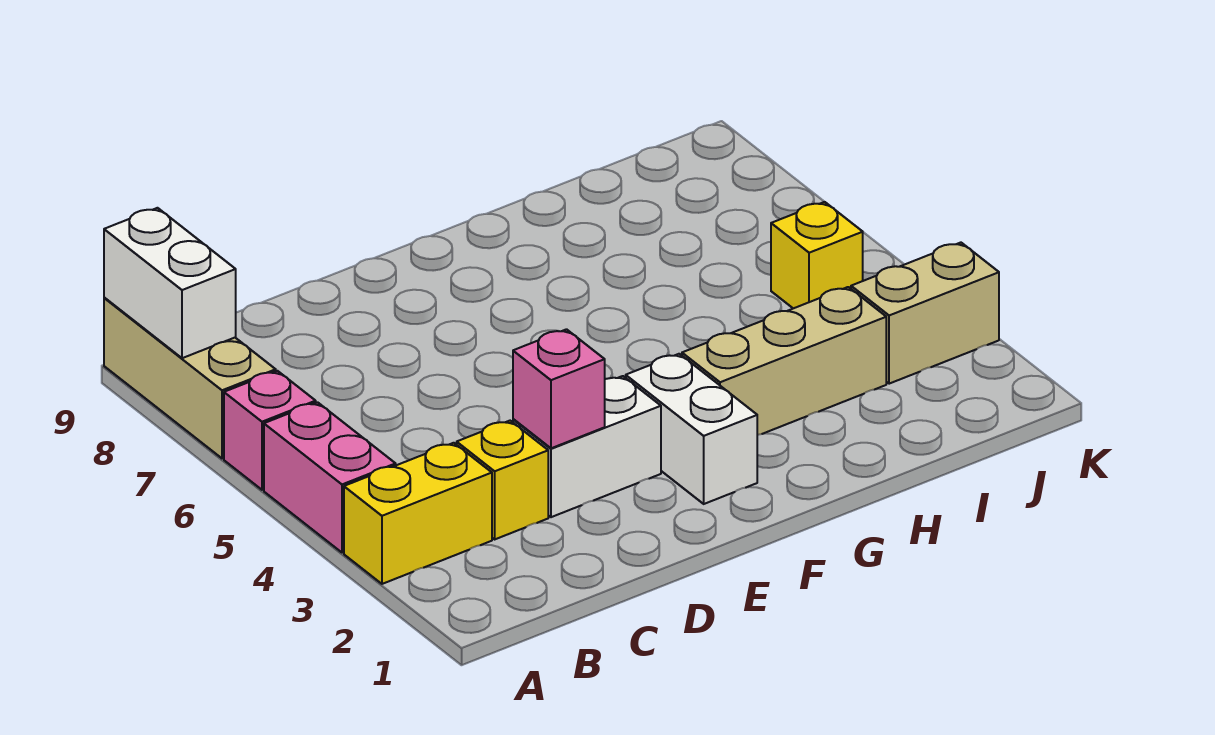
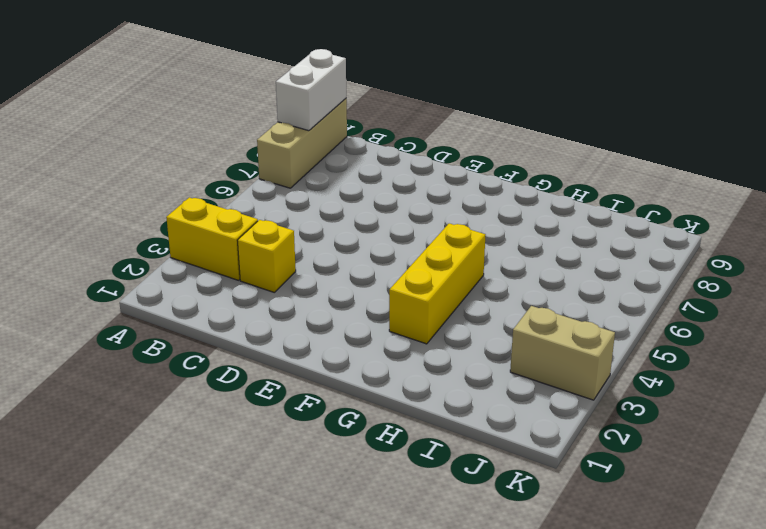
yellow 1x3 brick [389,223,485,344] -> tan 1x3 brick [682,287,886,435]
none -> pink 1x2 brick [264,402,396,553]
none -> pink 1x1 brick [224,371,316,490]
none -> white 1x2 brick [513,376,661,517]

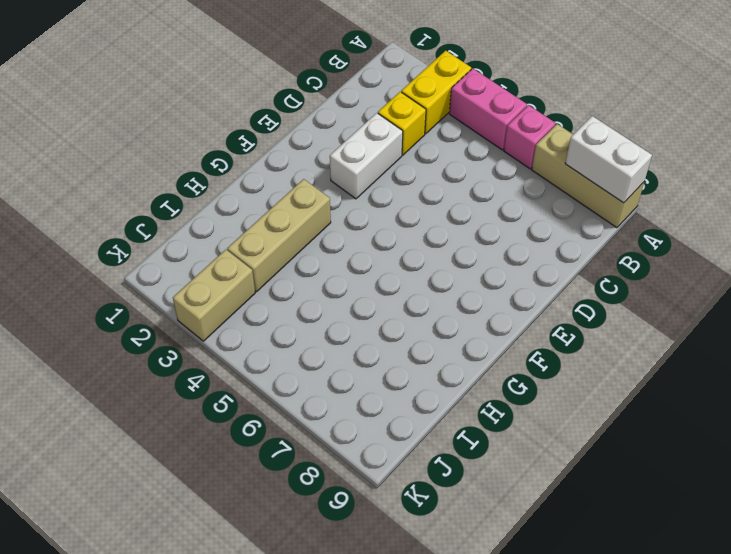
none -> white 1x2 brick [626,354,757,504]
none -> yellow 1x1 brick [771,202,863,308]
none -> pink 1x1 brick [513,329,605,448]

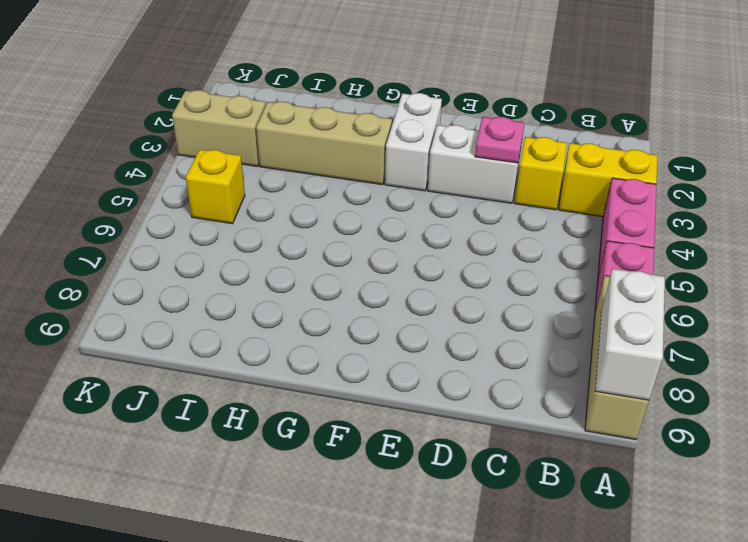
pink 1x1 plate [475,117,524,163] -> pink 1x1 brick [513,329,605,448]

